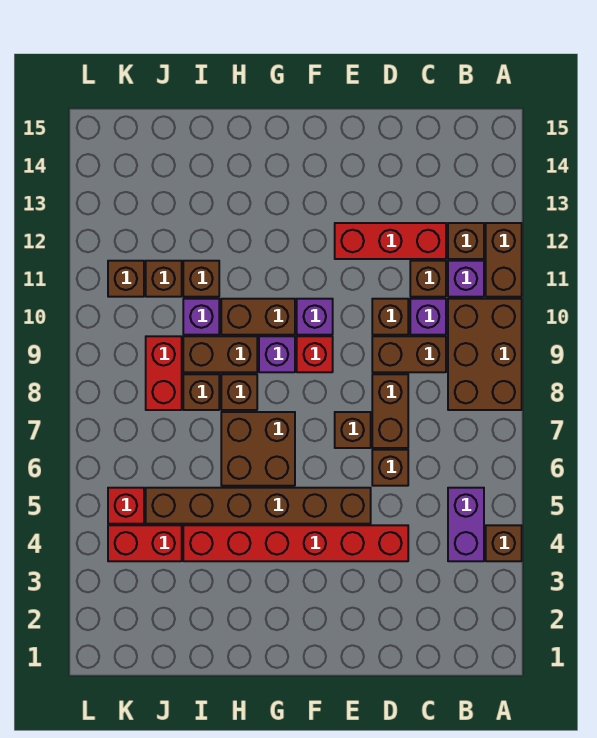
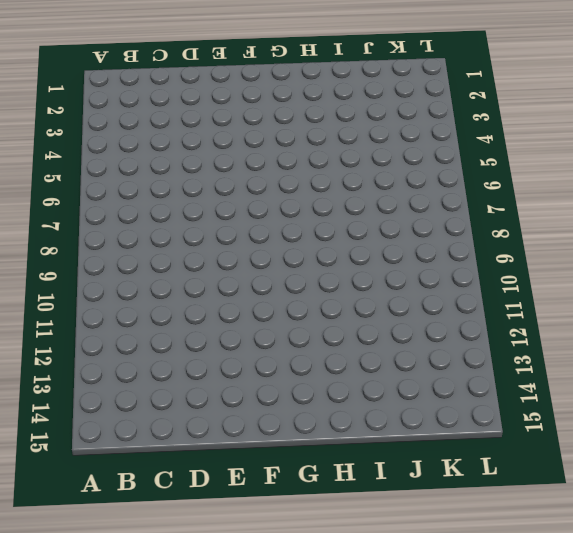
none -> brown 1x1 brick [486,525,522,561]
none -> brown 2x3 brick [448,299,522,410]
none -> brown 1x2 brick [486,223,522,297]
none -> purple 1x2 brick [448,488,484,561]

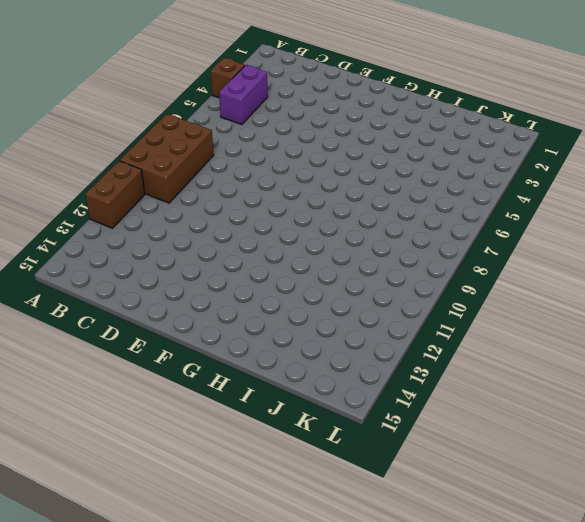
none -> purple 1x1 brick [448,261,484,297]
none -> brown 1x1 brick [448,223,484,259]
none -> brown 1x2 brick [372,336,446,372]
none -> purple 1x1 brick [410,299,446,335]

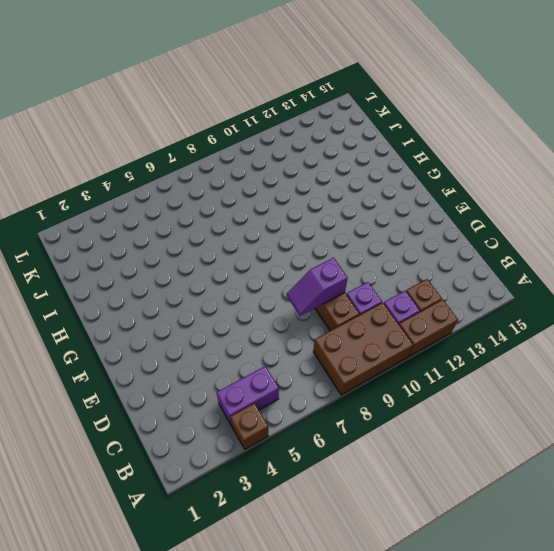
purple 1x2 slope [287,258,348,316] -> none
none -> brown 1x1 brick [410,261,446,297]
none -> red 1x3 brick [335,223,446,259]
none -> red 1x6 brick [183,525,408,561]
none -> brown 1x1 brick [372,450,408,486]

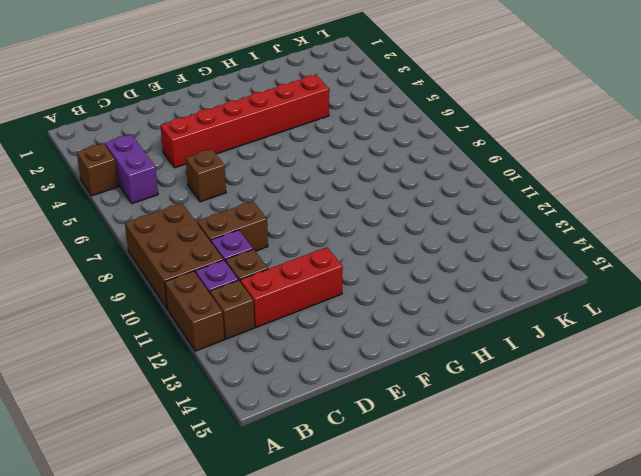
none -> brown 1x2 brick [372,374,408,448]
none -> brown 1x1 brick [372,299,408,335]
none -> brown 1x6 brick [146,488,371,524]
none -> brown 1x1 brick [335,412,371,448]

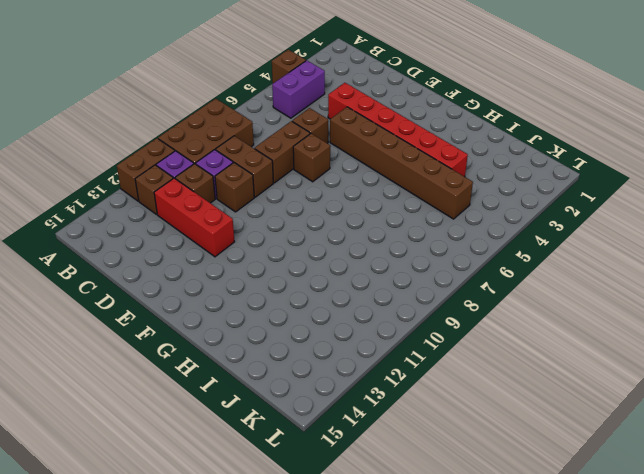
none -> red 1x1 brick [297,336,333,372]
none -> purple 1x1 brick [297,299,333,335]
none -> brown 2x2 brick [221,412,295,486]
none -> purple 1x1 brick [259,336,295,372]

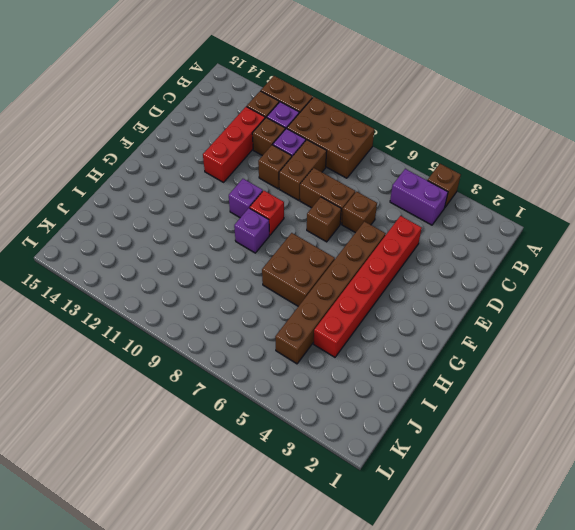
none -> brown 1x2 brick [221,299,295,335]
none -> brown 1x1 brick [221,374,257,410]
none -> brown 1x2 brick [183,336,257,372]
none -> brown 1x1 brick [183,374,219,410]

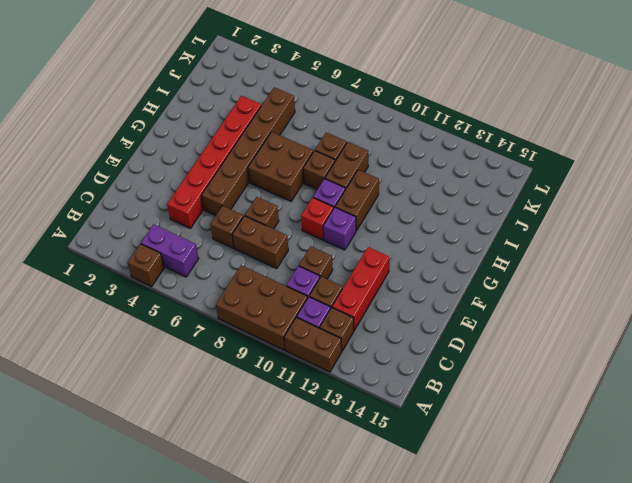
none -> brown 1x2 brick [372,336,446,372]
none -> purple 1x1 brick [183,299,219,335]
none -> brown 1x1 brick [183,261,219,297]
none -> red 1x2 brick [108,525,182,561]

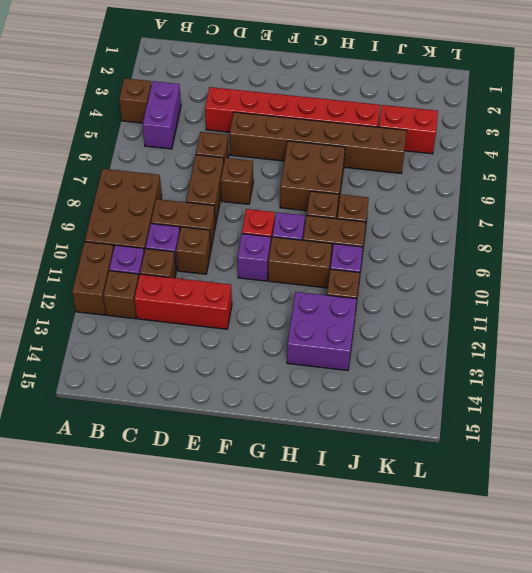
purple 2x2 brick [287,292,357,371] -> none
none -> red 1x2 brick [146,336,182,410]
none -> brown 1x1 brick [146,261,182,297]
none -> red 1x1 brick [108,488,144,524]
none -> brown 1x1 brick [108,261,144,297]

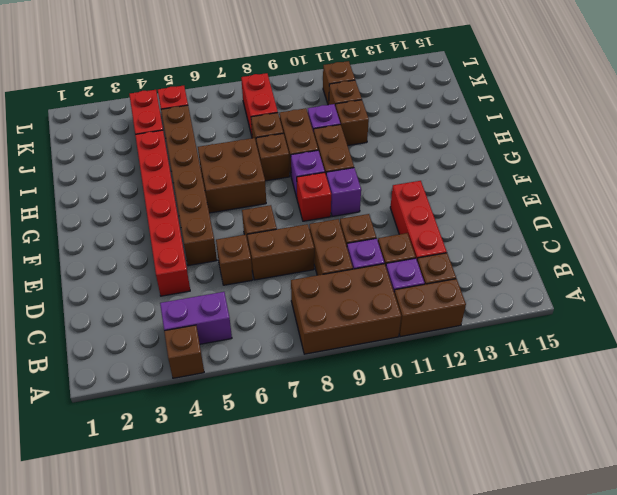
red 1x2 brick [241,73,278,136] -> red 1x2 brick turned to [146,336,182,410]

